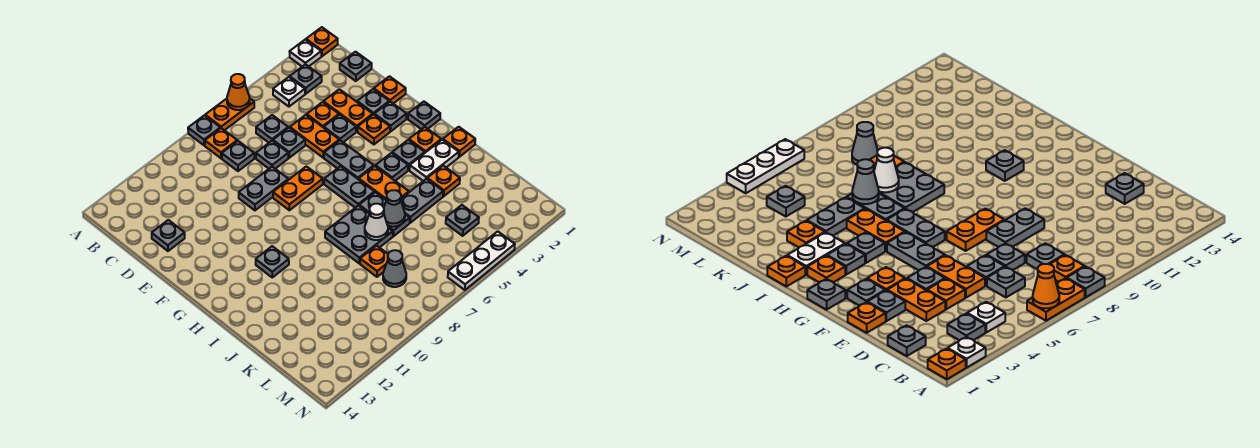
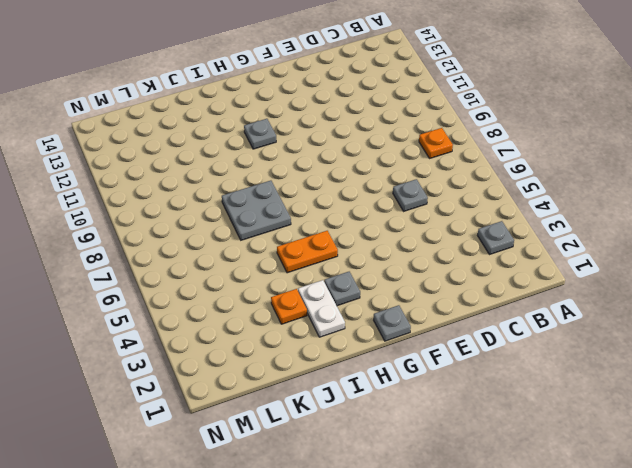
none -> orange 1x1 plate [306,27,338,56]
none -> white 1x1 plate [290,40,321,66]
none -> orange 1x2 plate [205,98,254,130]
none -> grey 1x1 plate [188,115,220,145]

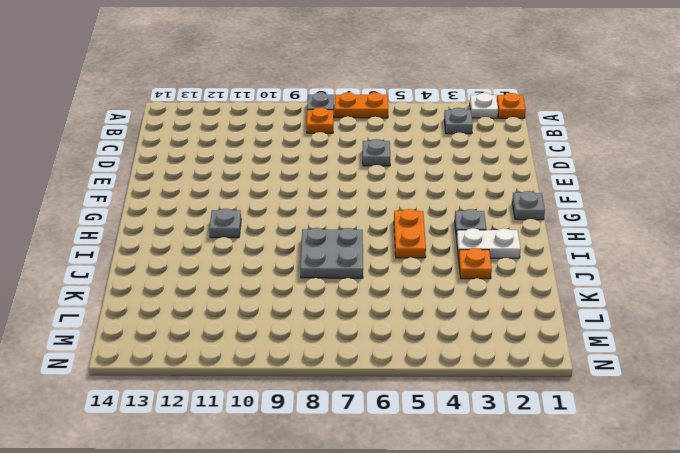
none -> white 1x1 plate [273,77,305,107]
none -> grey 1x1 plate [340,52,372,81]
none -> grey 1x1 plate [256,115,288,143]
none -> grey 1x1 plate [222,141,254,171]

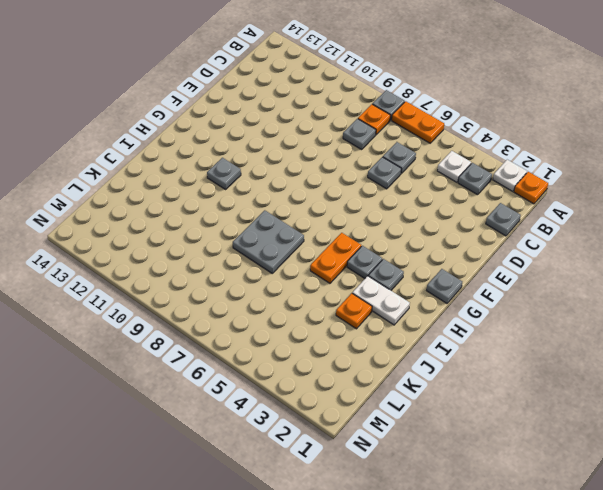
none -> orange 1x2 plate [323,89,373,132]
none -> orange 1x1 plate [307,102,339,128]
none -> orange 1x2 plate [290,115,339,158]
none -> grey 1x1 plate [256,141,288,169]

